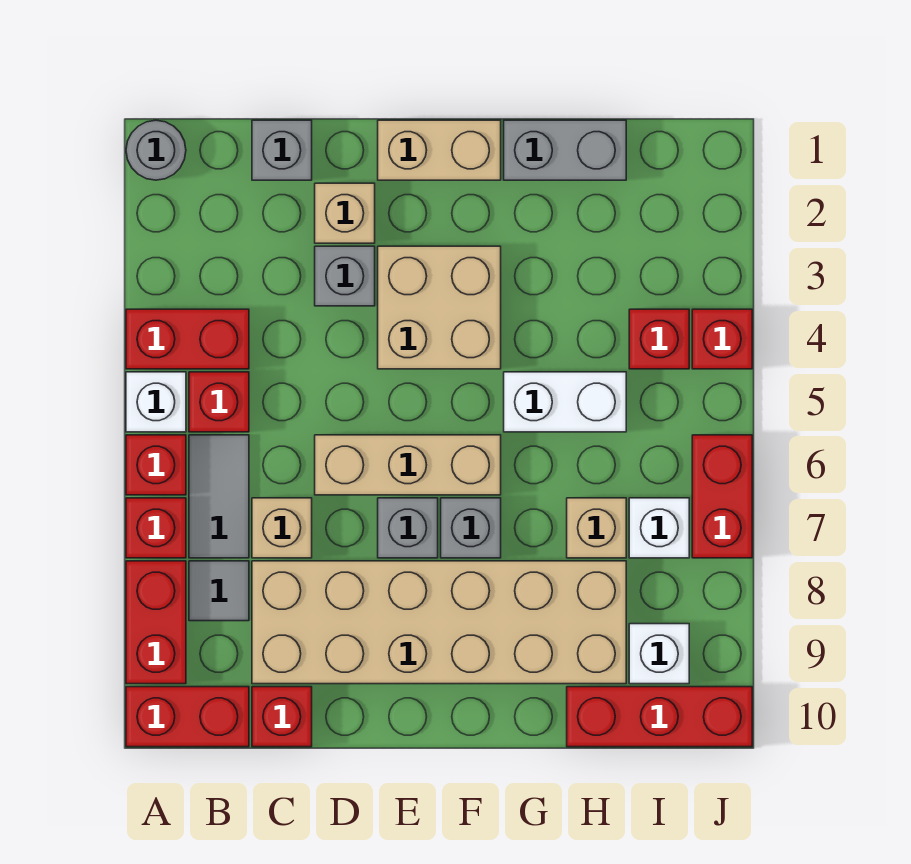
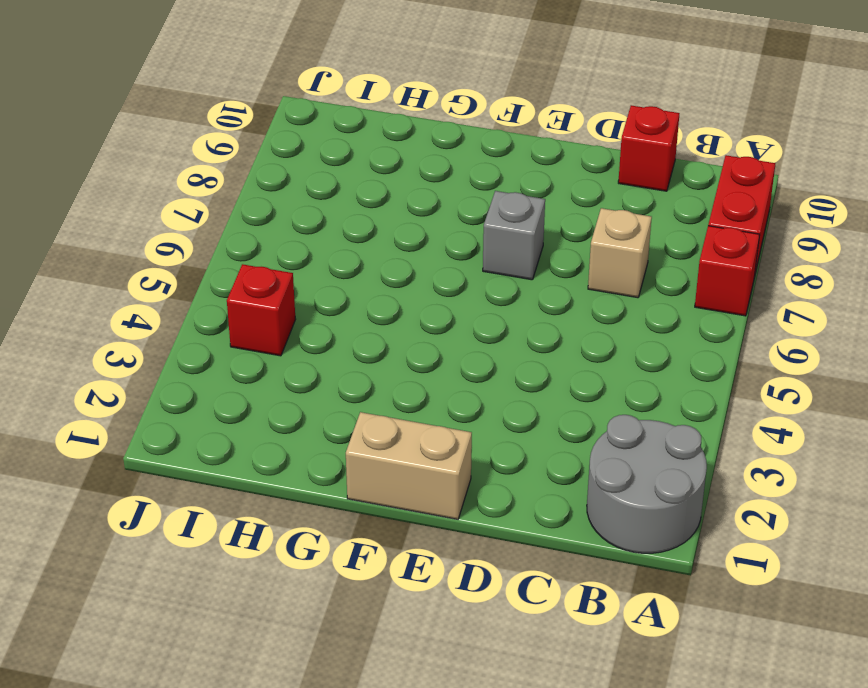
grey 2x2 round brick [587,415,707,553] -> grey 1x1 round brick [126,120,186,180]
none -> red 1x2 brick [126,309,249,369]
none -> white 1x1 brick [126,372,186,432]
none -> red 1x1 brick [126,435,186,495]
none -> red 1x2 brick [126,687,249,747]

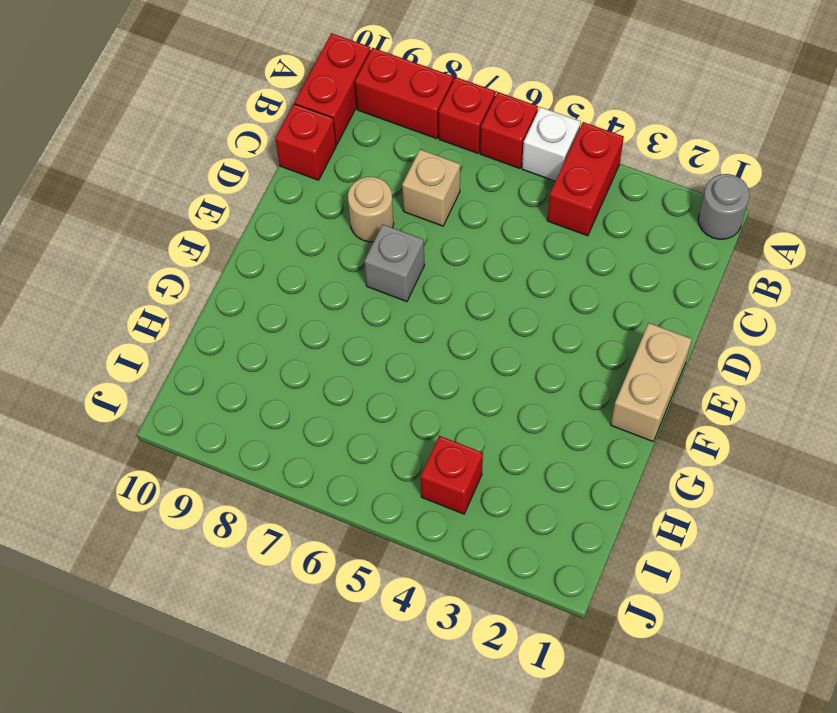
tan 1x1 round brick [348,177,394,242] -> tan 2x6 brick [252,561,626,684]
none -> red 1x1 brick [189,372,249,432]
none -> grey 1x2 tile [189,435,249,558]
none -> grey 1x1 tile [189,561,249,621]
none -> grey 1x1 brick [252,120,312,180]

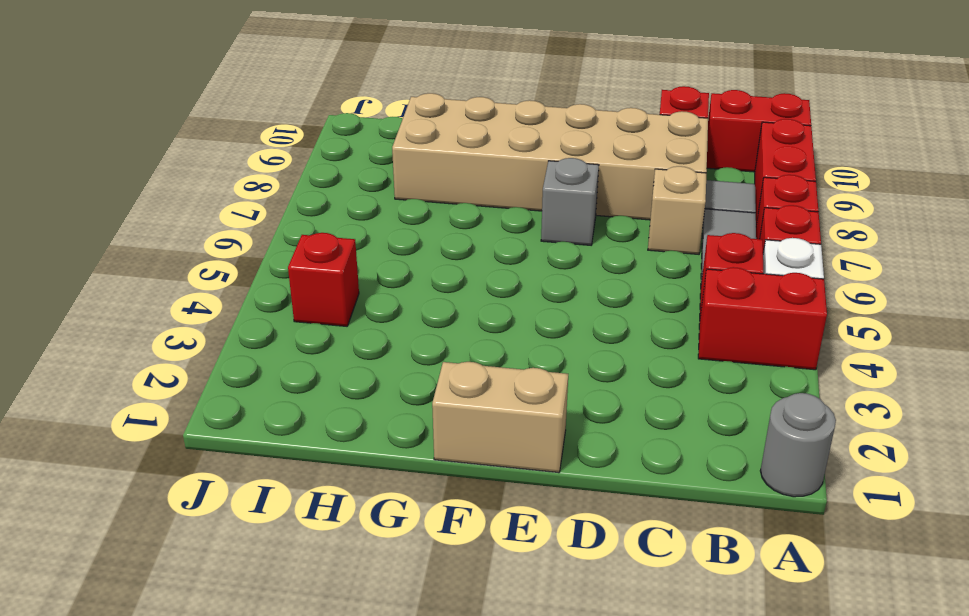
none -> grey 1x1 brick [252,120,312,180]
none -> tan 1x1 brick [315,183,375,243]
none -> grey 1x1 brick [315,246,375,306]
none -> tan 1x3 brick [315,435,501,495]

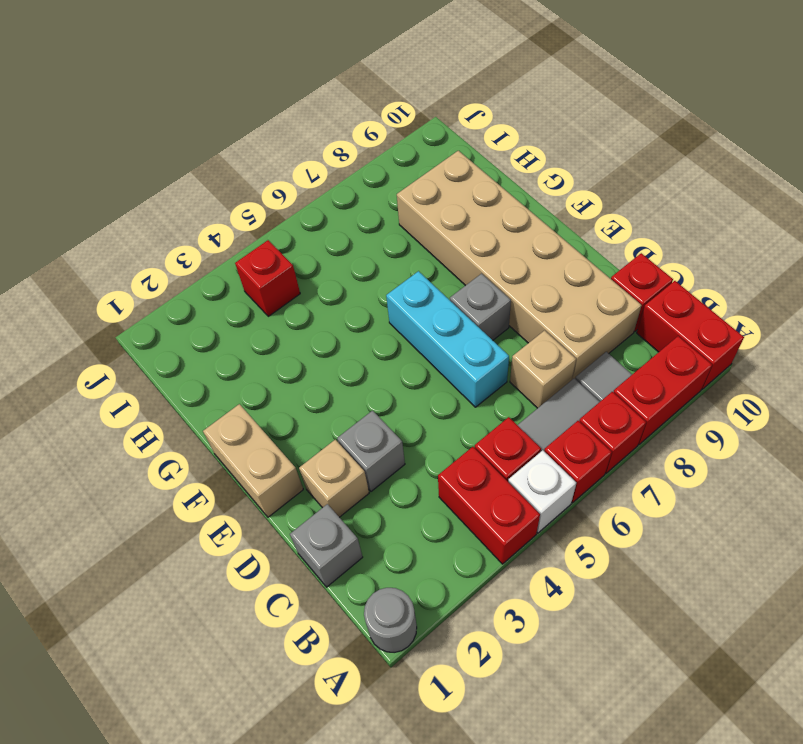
cyan 1x3 brick [386,271,509,407] -> tan 1x3 brick [315,435,501,495]
none -> tan 2x2 brick [378,246,501,369]
none -> grey 1x1 brick [441,498,501,558]
none -> grey 1x2 brick [504,120,626,180]
none -> white 1x2 brick [504,372,626,432]

